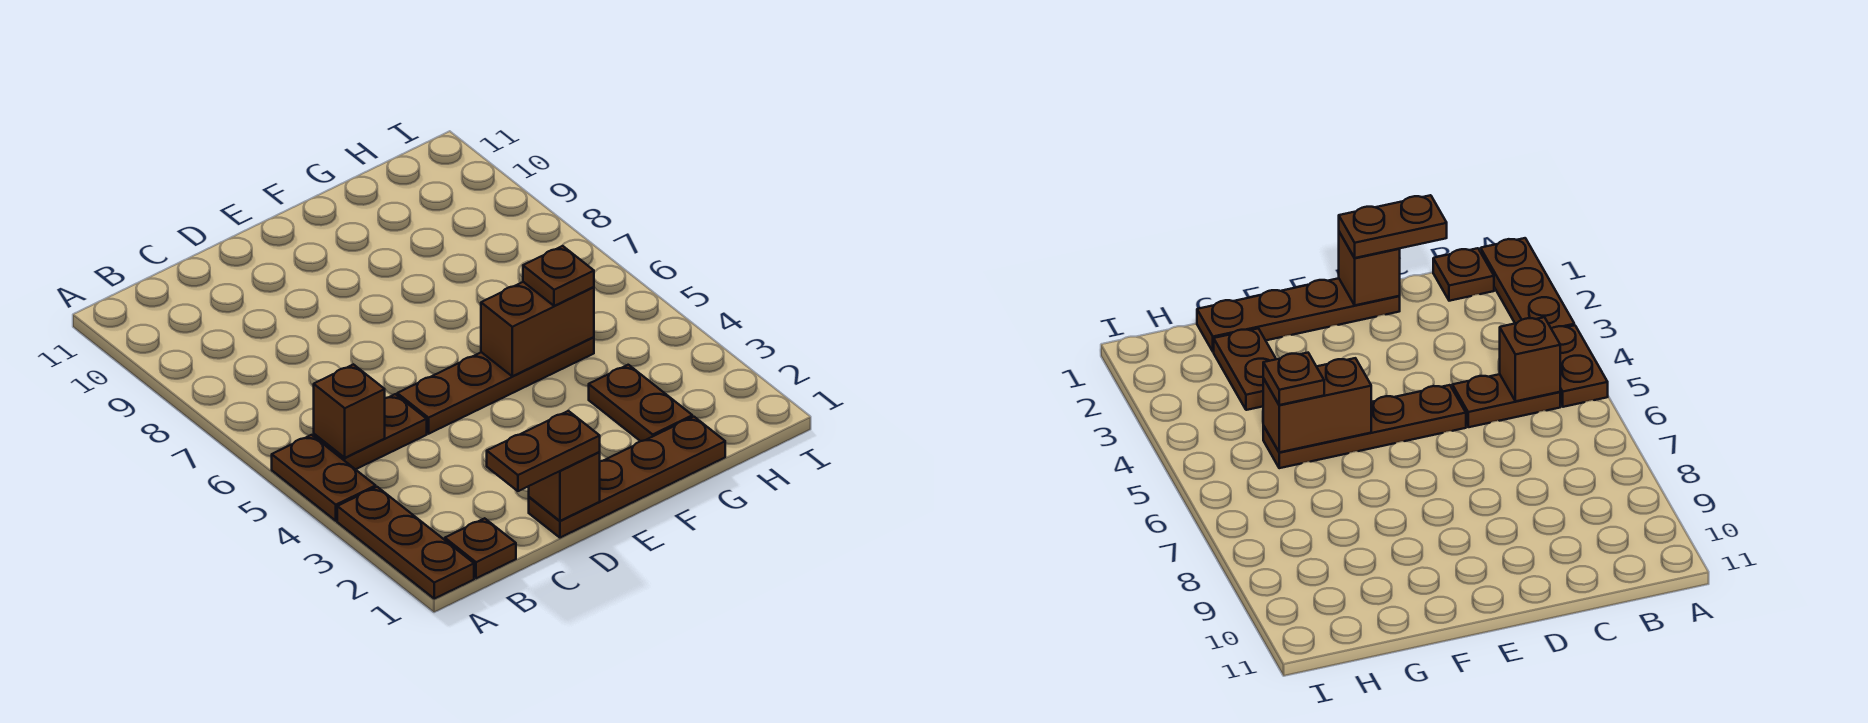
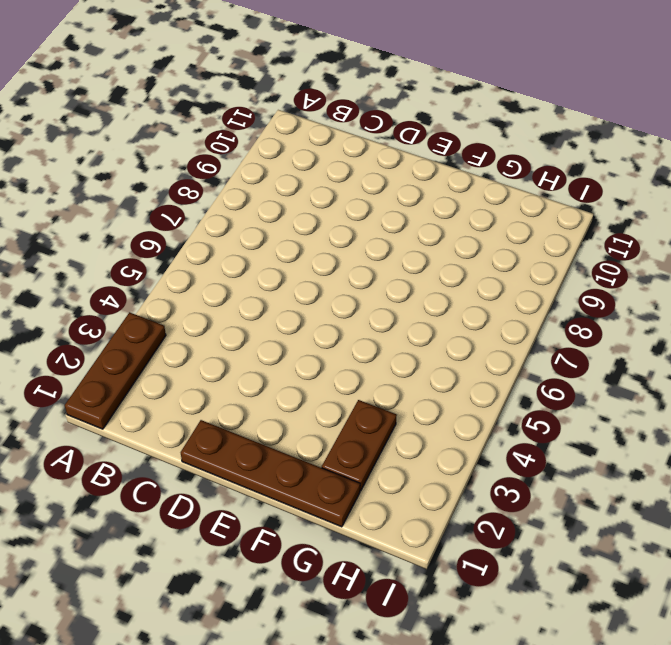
none -> brown 1x2 plate [272,435,376,521]
none -> brown 1x1 plate [445,518,516,578]
none -> brown 1x2 plate [314,394,427,469]

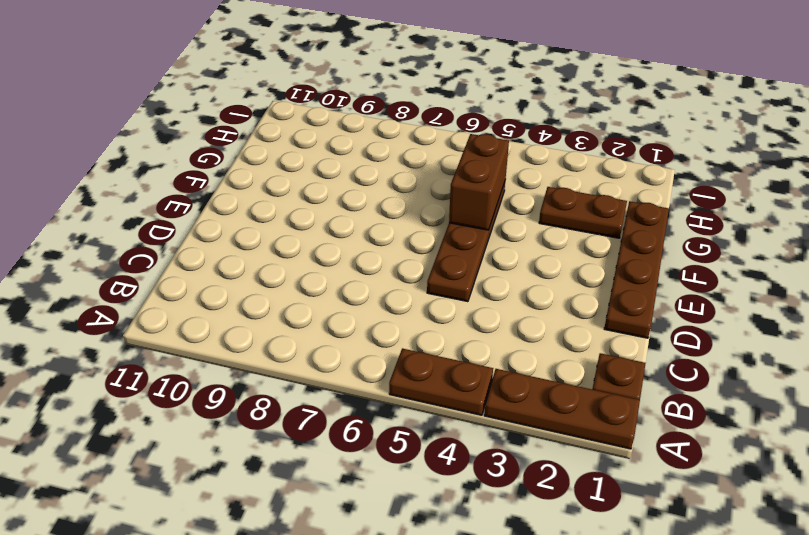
none -> brown 1x2 plate [314,394,427,469]
none -> brown 1x1 brick [314,364,385,458]
none -> brown 1x1 brick [529,452,600,521]

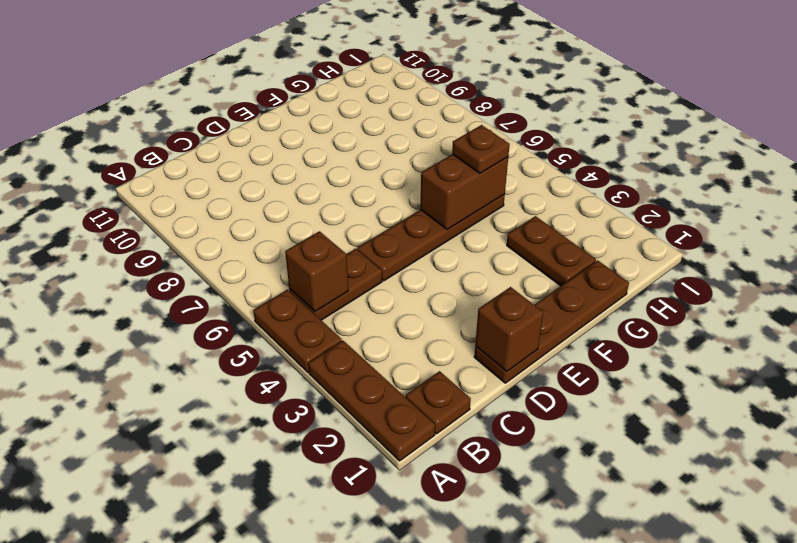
none -> brown 1x2 plate [487,411,600,491]

